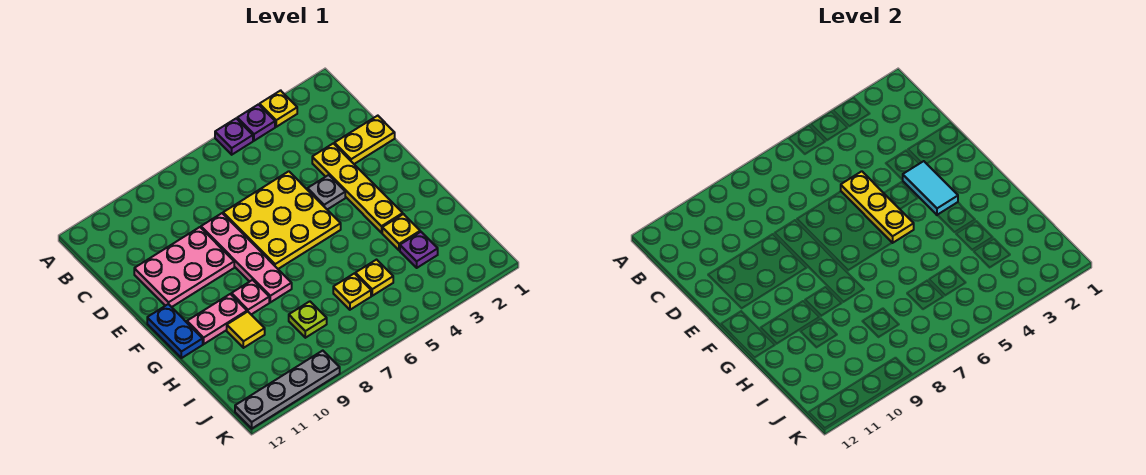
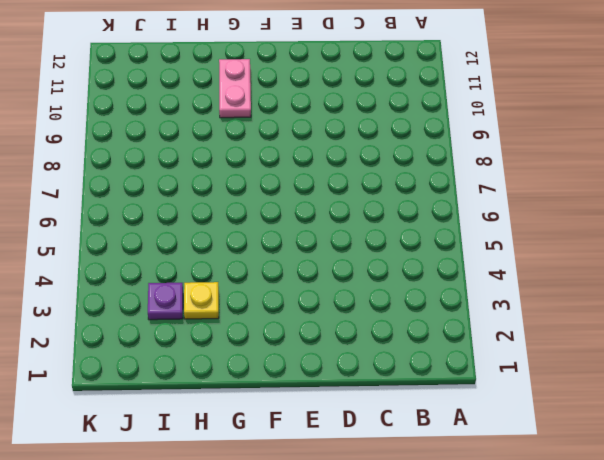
none -> yellow 1x1 plate [260,90,297,127]
none -> purple 1x1 plate [237,104,275,141]
none -> purple 1x1 plate [215,118,253,155]

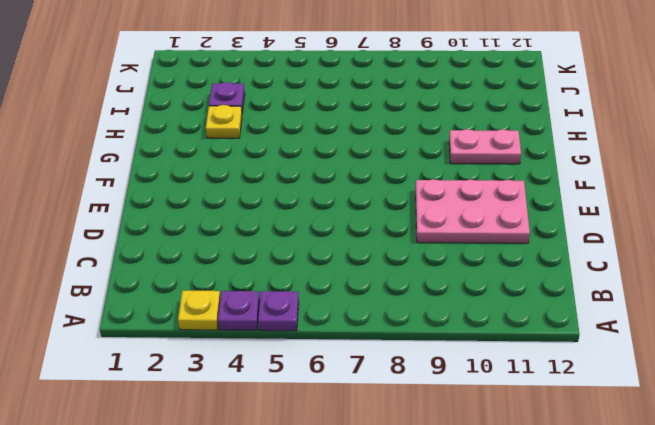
none -> yellow 1x2 plate [334,116,395,164]
none -> yellow 1x4 plate [312,143,403,233]
none -> yellow 3x3 plate [223,171,341,269]

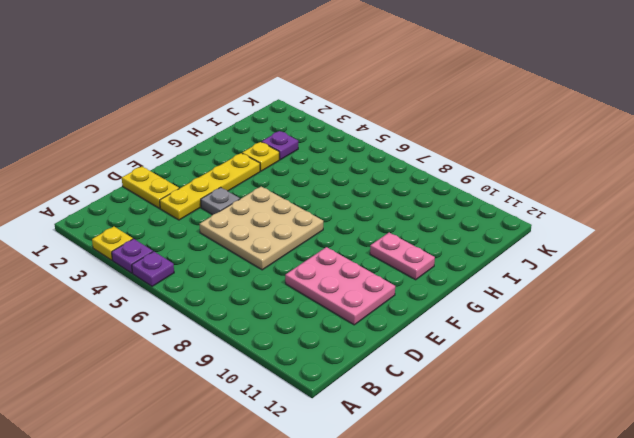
tan 3x3 plate [200,187,323,270] -> yellow 3x3 plate [223,171,341,269]
none -> pink 1x4 plate [201,213,292,302]
none -> blue 1x2 plate [147,304,203,358]
none -> pink 1x1 plate [231,280,269,314]

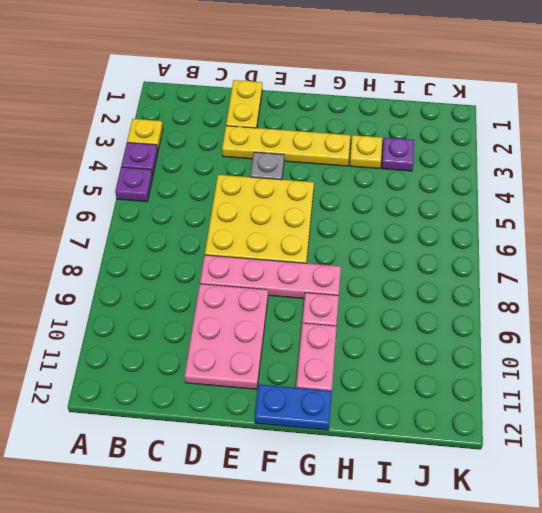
none -> yellow 1x1 tile [227,312,265,348]
none -> yellow 1x1 plate [355,260,393,296]
none -> yellow 1x1 plate [333,273,371,310]

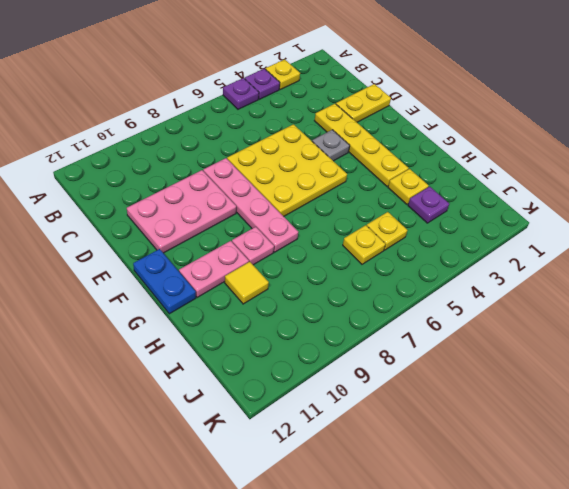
none -> lime 1x1 plate [289,301,327,338]
none -> grey 1x4 plate [235,351,340,429]
none -> yellow 1x3 plate [841,171,914,243]

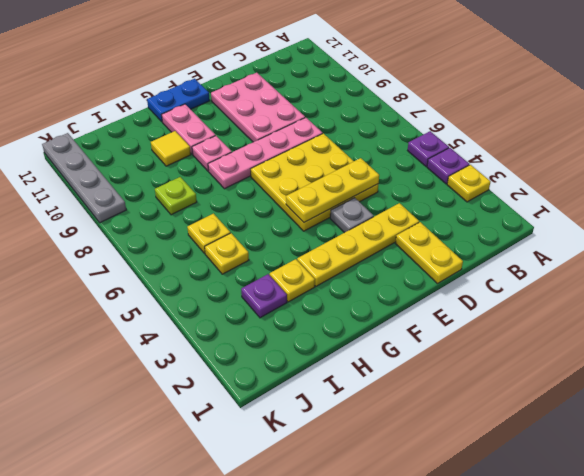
none -> cyan 1x2 tile [903,161,958,215]

